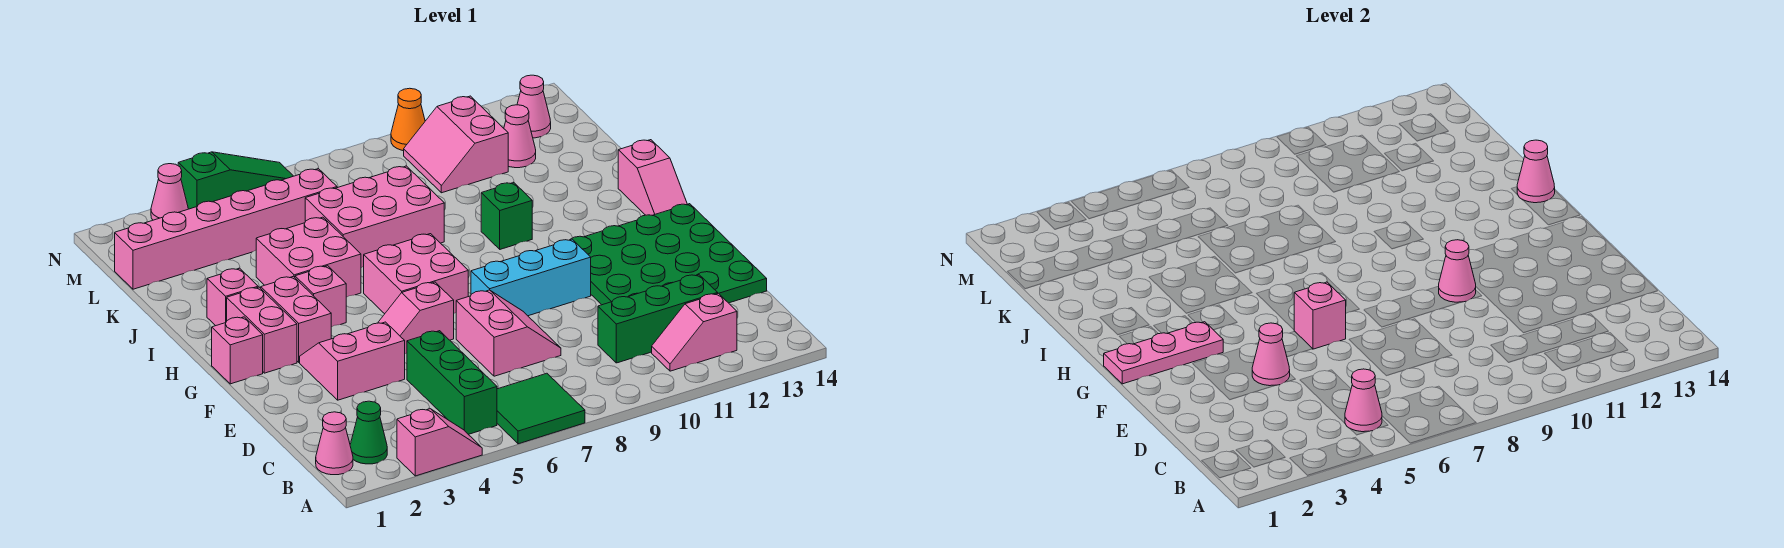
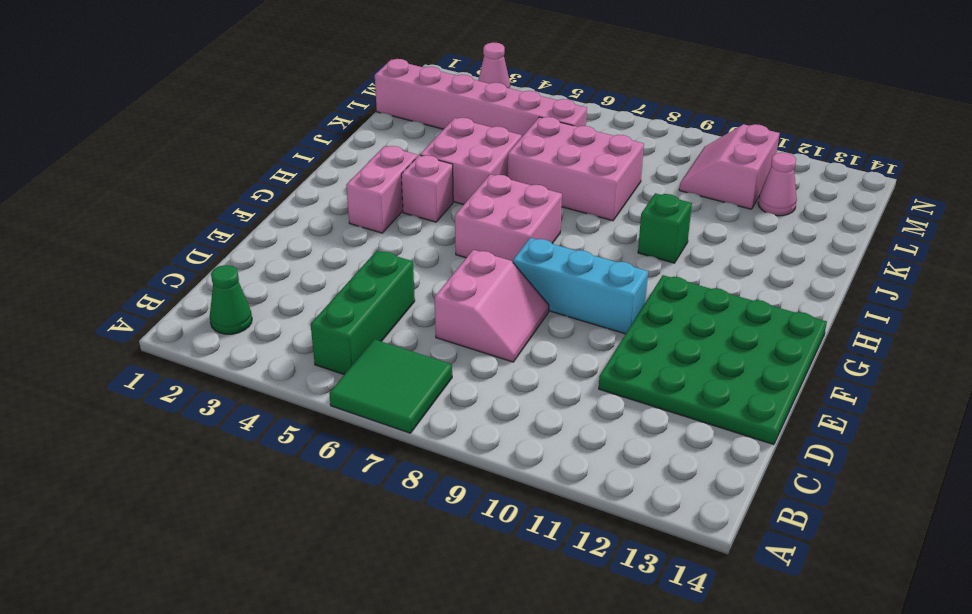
none -> pink 1x2 slope [397,409,482,476]
none -> pink 1x1 cone [316,412,353,475]
none -> pink 1x2 slope [652,293,737,371]
none -> green 1x3 brick [598,275,718,363]

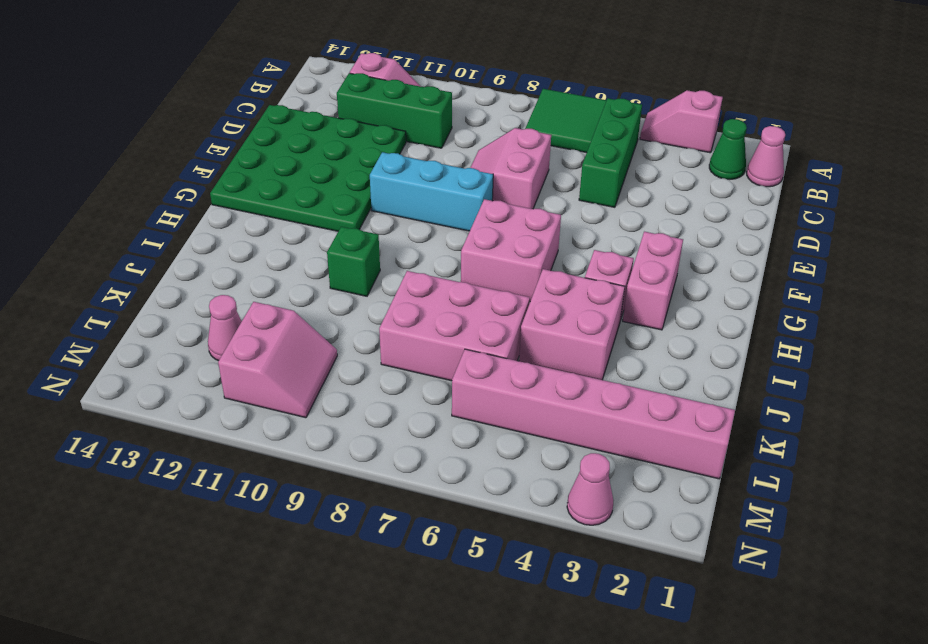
none -> pink 2x2 slope [300,322,405,400]
none -> pink 1x2 slope [378,282,454,354]
none -> pink 1x1 brick [212,317,263,384]
none -> pink 1x2 brick [227,287,297,373]

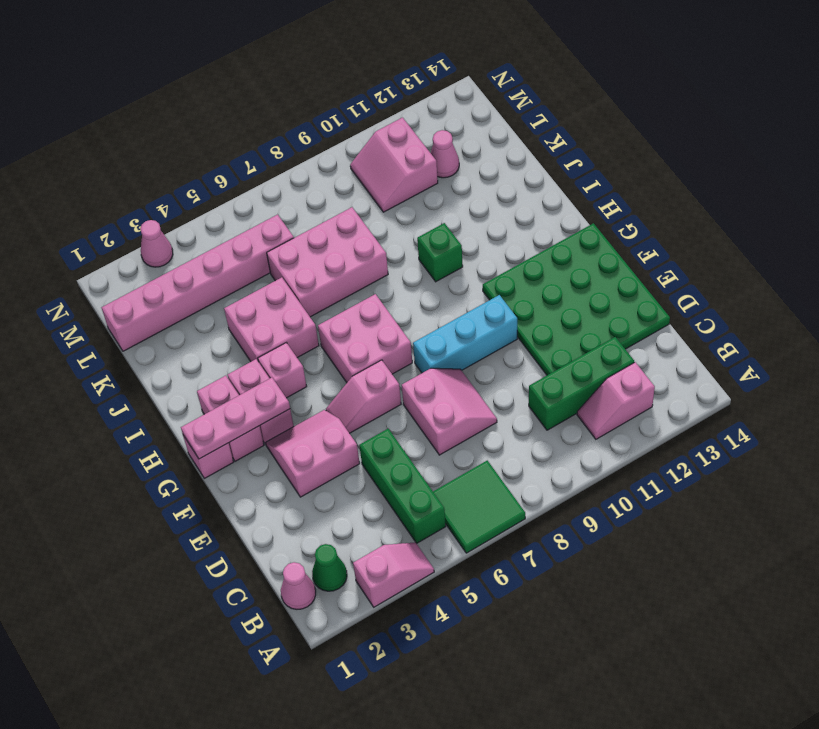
none -> pink 1x2 slope [618,140,687,215]
none -> pink 1x1 brick [207,268,258,326]
none -> pink 1x1 cone [517,75,551,138]
none -> green 1x3 slope [178,152,293,209]

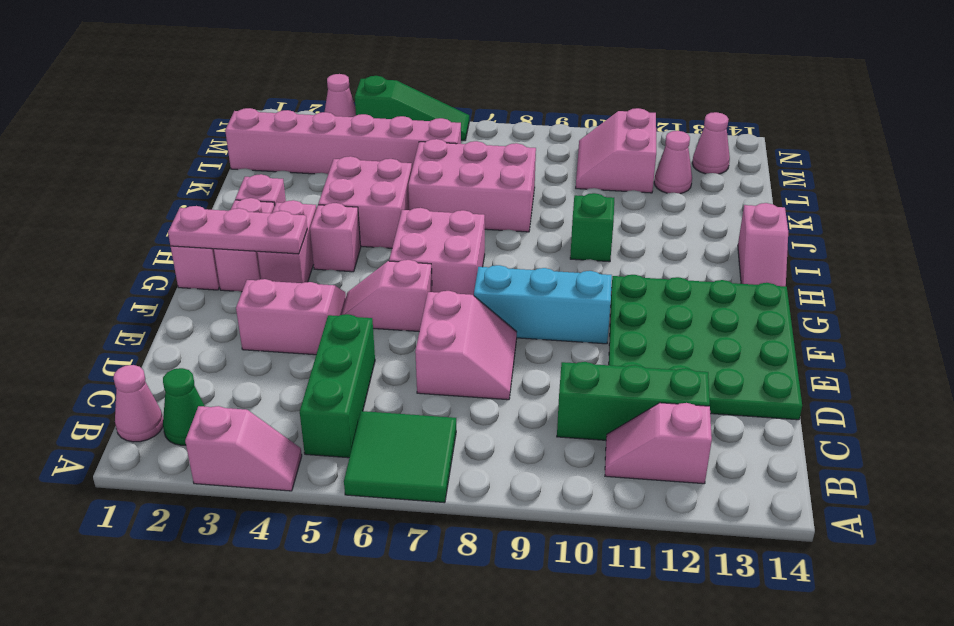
none -> orange 1x1 cone [391,88,425,151]
none -> pink 1x1 cone [1345,369,1382,432]
none -> pink 1x1 cone [1252,323,1290,386]
none -> pink 1x1 brick [1294,282,1346,349]

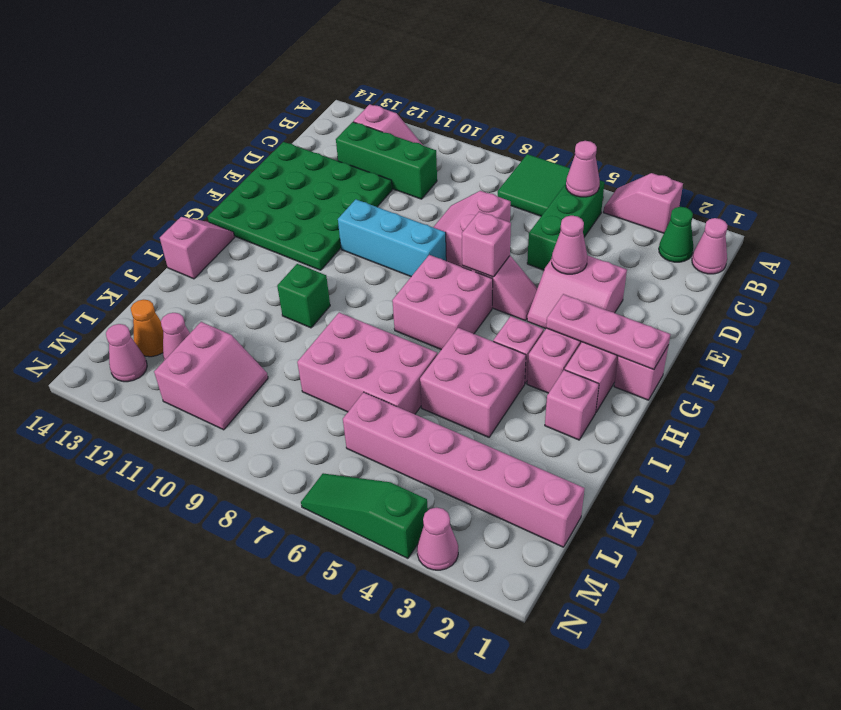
orange 1x1 cone [131,300,163,357] -> orange 1x1 cone moved to [391,88,425,151]
none -> pink 1x1 cone [1439,240,1476,302]
none -> pink 1x1 cone [1517,140,1555,203]

